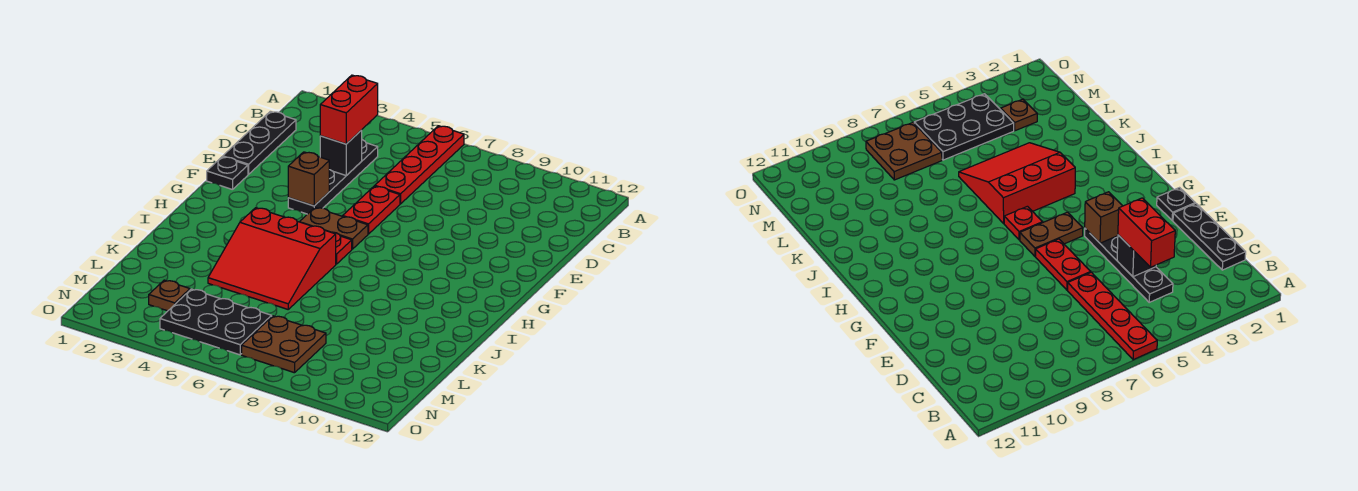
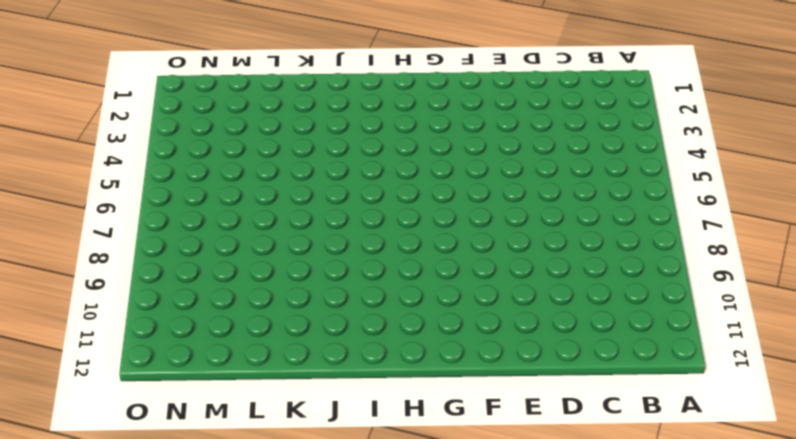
none -> red 1x4 plate [375,126,464,204]
none -> black 1x3 plate [223,111,296,174]
none -> black 1x4 plate [288,140,378,214]

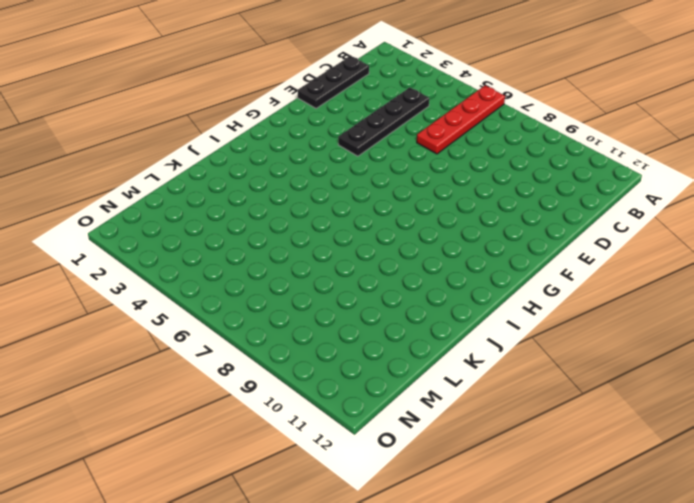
none -> red 1x2 plate [343,186,400,234]
none -> black 1x1 plate [207,157,248,190]
none -> brown 1x2 plate [300,208,368,249]

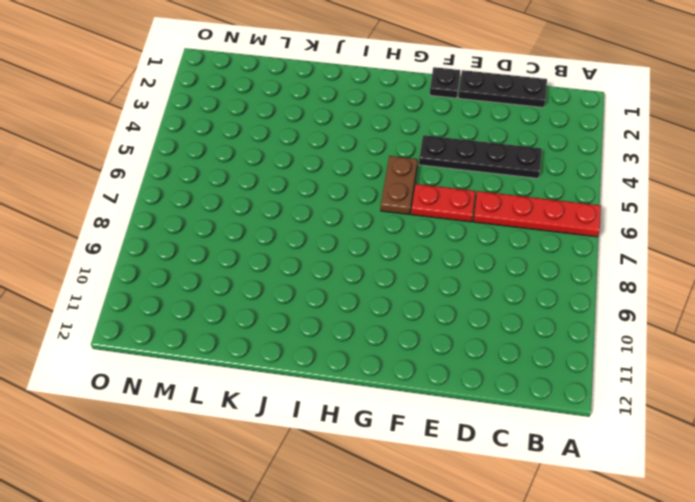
none -> red 1x1 plate [331,232,352,264]
none -> red 3x3 slope [208,208,336,309]
none -> brown 1x1 plate [149,280,190,311]

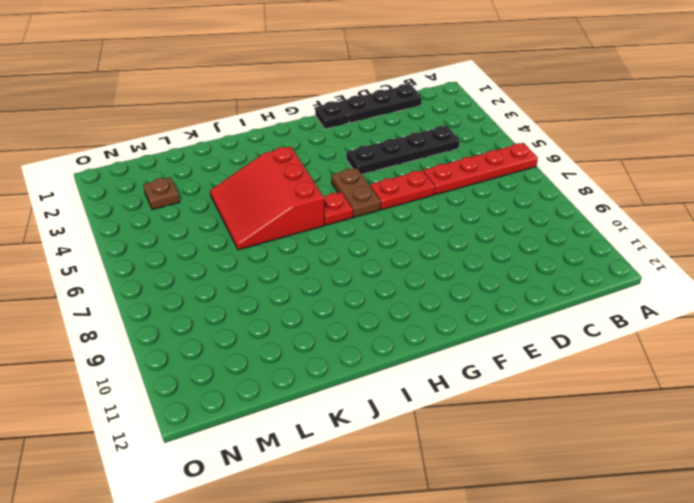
none -> black 2x3 plate [160,289,272,355]
none -> brown 2x2 plate [242,316,326,373]
none -> black 1x1 brick [320,130,362,176]

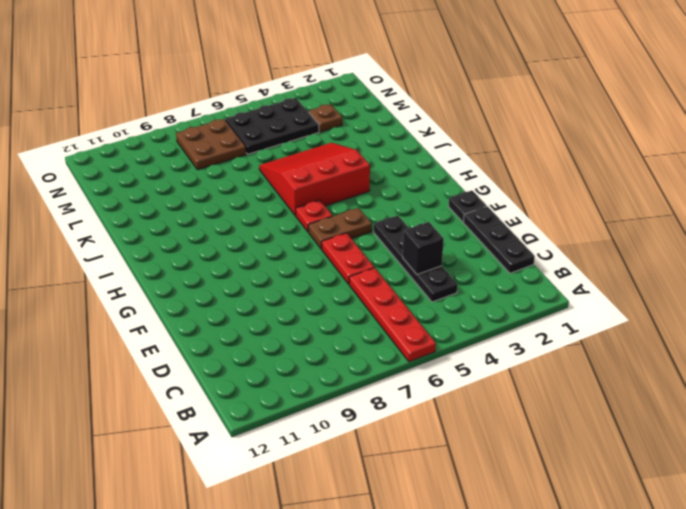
none -> brown 1x1 brick [288,152,329,206]
none -> red 1x2 brick [320,75,378,144]

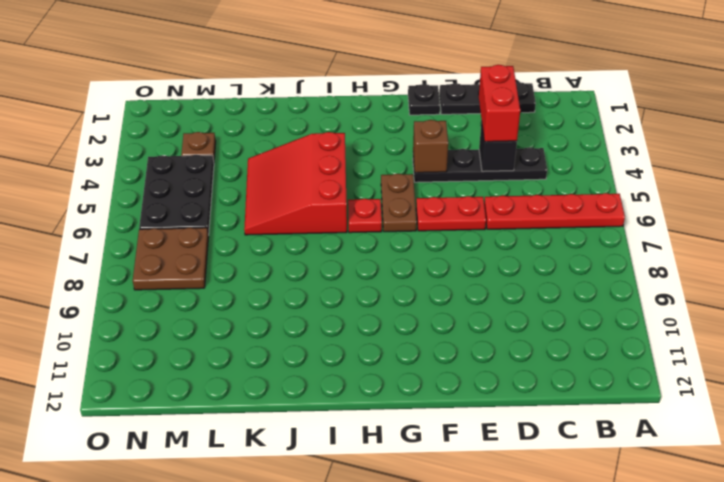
red 1x2 brick [479,65,520,142] -> red 1x2 brick turned to [320,75,378,144]

